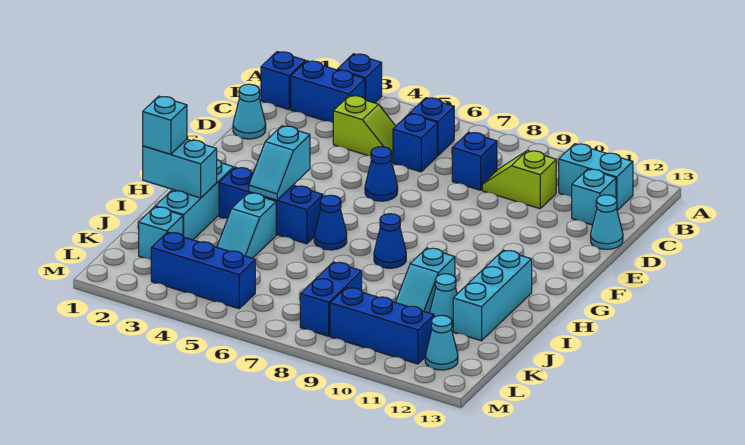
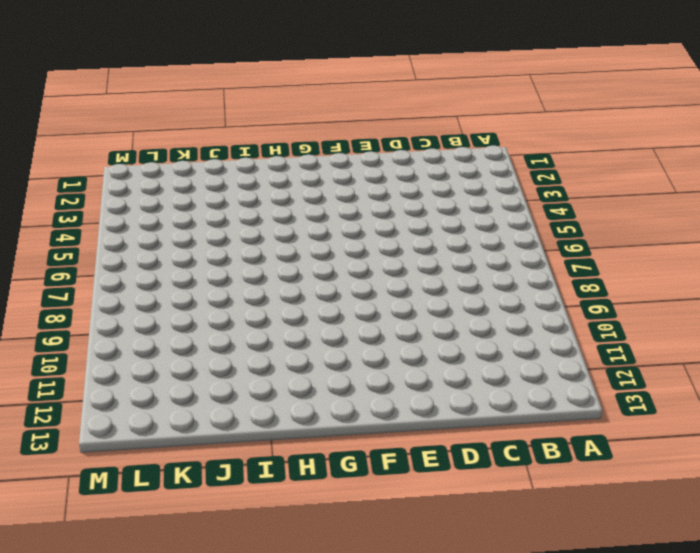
none -> blue 1x1 brick [337,54,382,103]
none -> blue 1x1 brick [261,52,305,110]
none -> blue 1x2 brick [291,61,365,123]

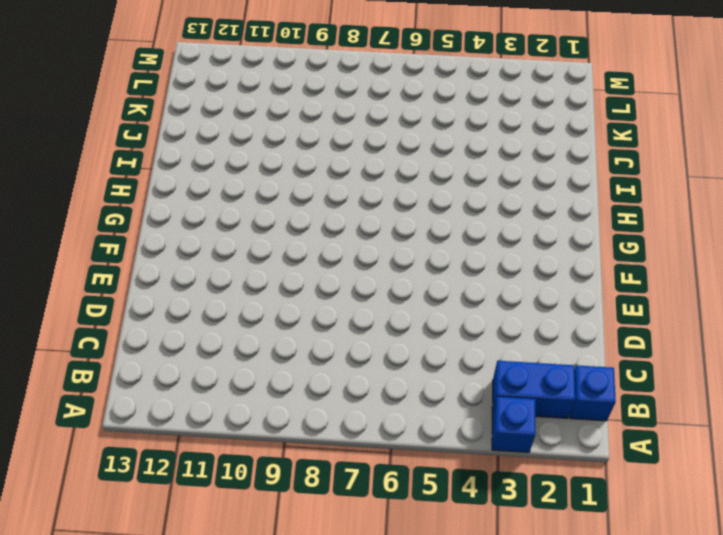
none -> blue 1x1 brick [409,98,454,156]
none -> cyan 1x2 brick [559,144,633,210]
none -> lime 1x2 slope [333,95,396,162]

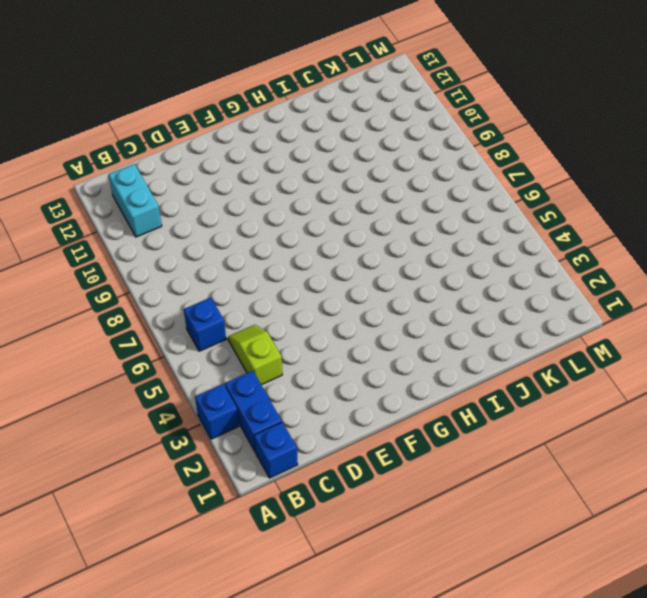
none -> blue 1x1 brick [393,114,437,172]
none -> blue 1x1 brick [452,132,497,190]
none -> lime 1x2 slope [482,150,556,209]

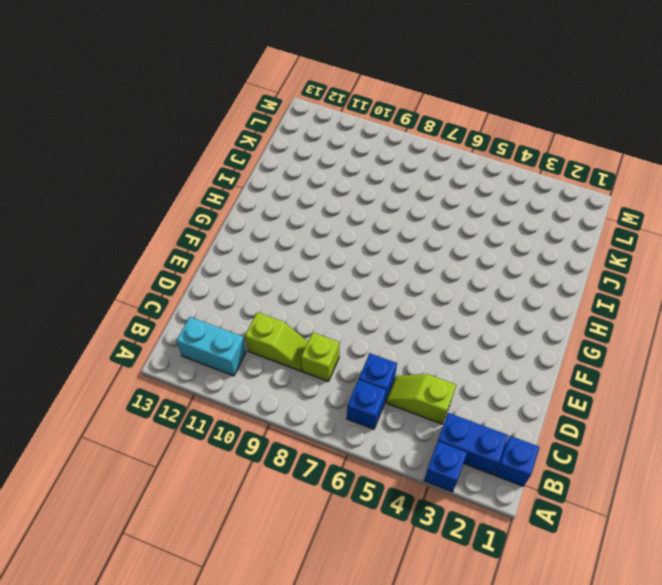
lime 1x1 brick [301,333,339,381] -> blue 1x1 brick [452,132,497,190]
none -> cyan 1x1 brick [572,169,616,225]
none -> cyan 1x1 cone [233,84,266,139]
none -> cyan 1x1 cone [591,195,623,249]

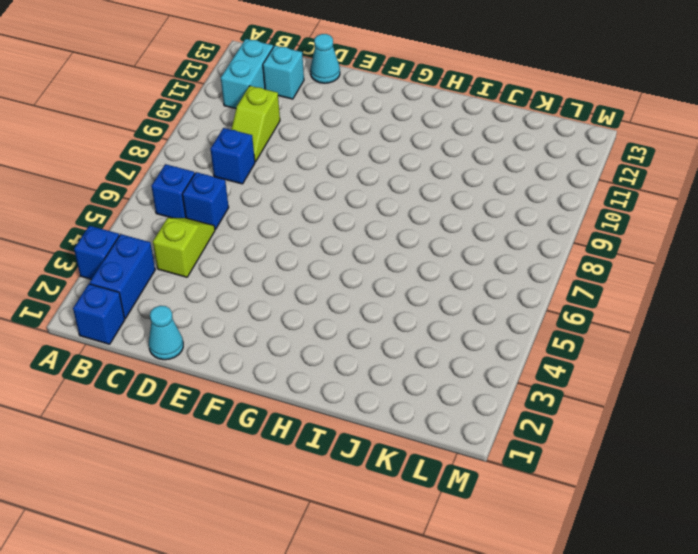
none -> blue 1x1 cone [365,147,398,201]
none -> cyan 1x3 brick [155,160,234,240]
none -> blue 1x3 brick [219,167,323,244]

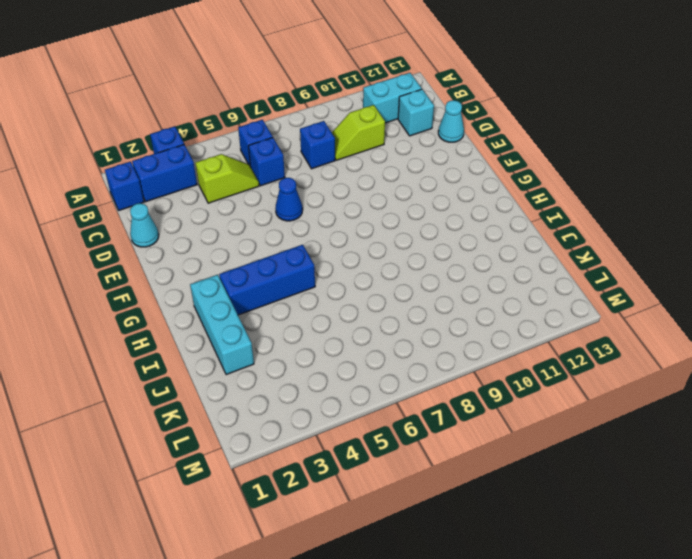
none -> blue 1x1 cone [314,195,347,250]
none -> blue 1x1 cone [374,214,406,268]
none -> cyan 1x3 brick [453,250,532,341]

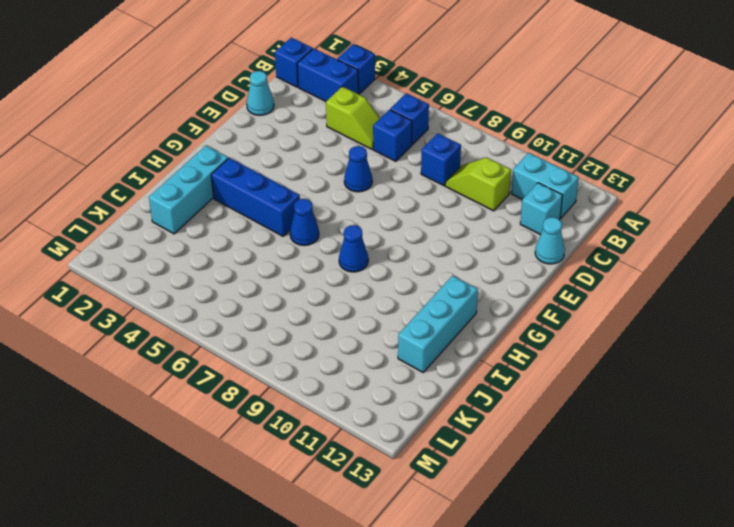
none -> cyan 1x2 slope [217,193,276,258]
none -> cyan 1x2 slope [396,248,455,313]
none -> cyan 1x1 cone [430,274,457,328]

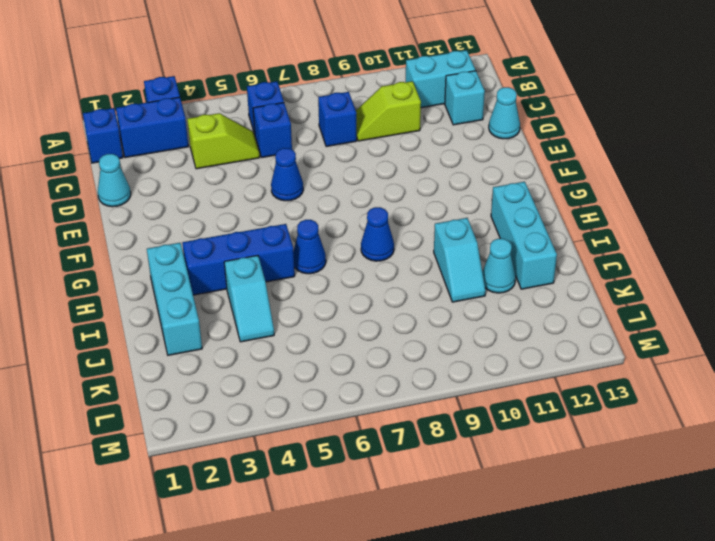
none -> cyan 1x1 brick [139,207,183,259]
none -> blue 1x2 brick [300,262,362,336]
none -> blue 1x3 brick [151,232,255,309]

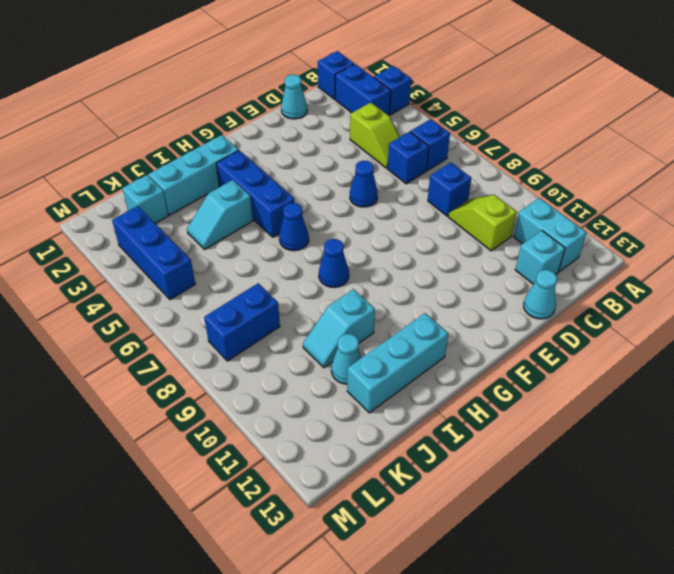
none -> blue 1x3 brick [330,287,434,364]
none -> cyan 1x1 cone [425,315,458,370]
none -> cyan 1x2 slope [249,126,310,200]

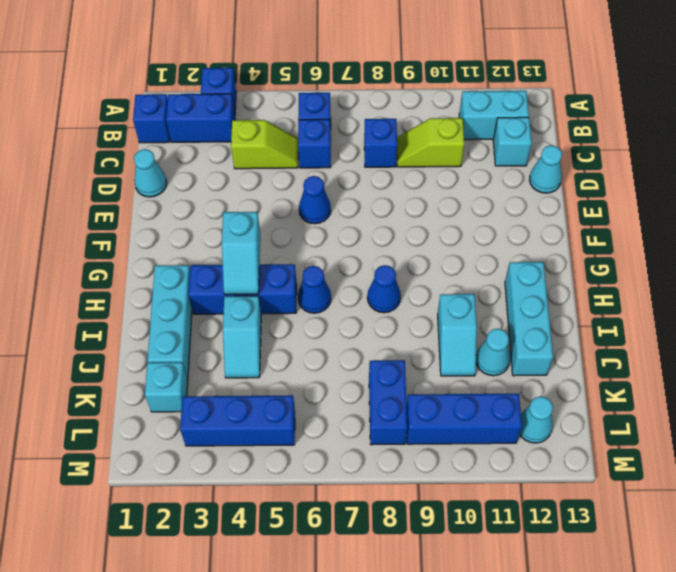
none -> cyan 1x2 brick [143,139,217,198]
none -> cyan 1x1 brick [143,96,187,154]

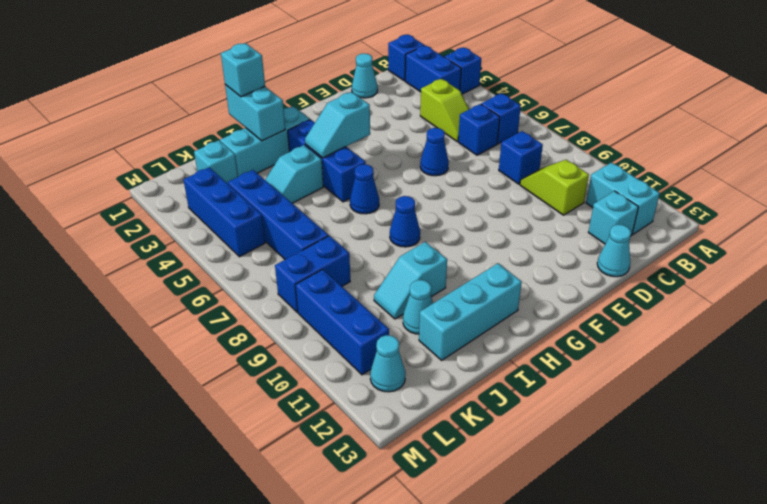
blue 1x4 brick [228,170,328,259] -> none

